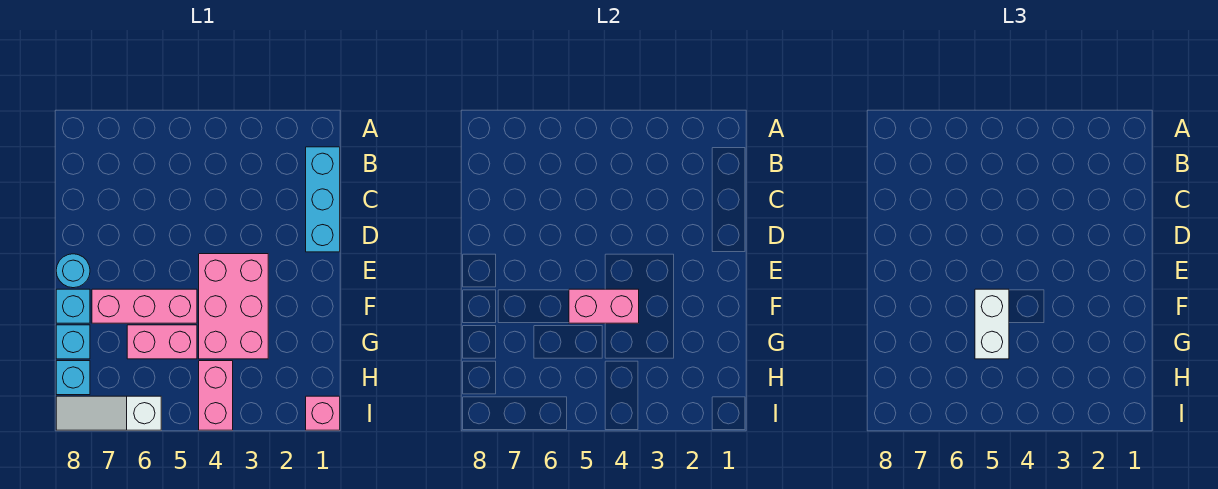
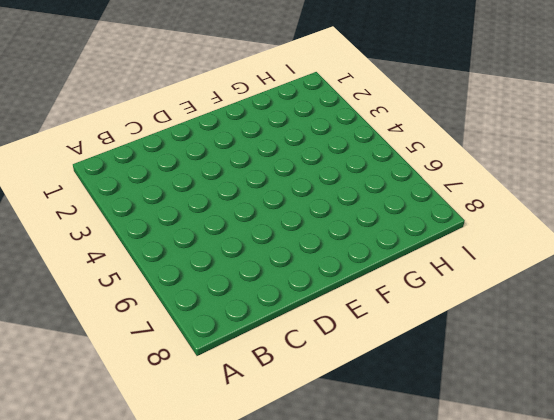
none -> cyan 1x3 brick [306,147,340,252]
none -> pink 2x3 brick [199,254,268,359]
none -> cyan 1x1 round brick [56,254,90,288]

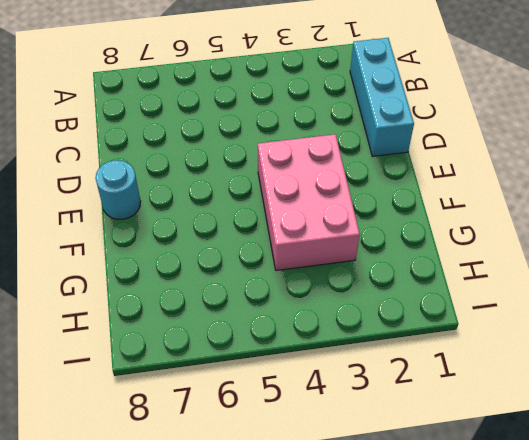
none -> pink 1x3 brick [92,289,197,323]
none -> cyan 1x1 brick [56,289,90,323]
none -> pink 1x2 brick [127,325,197,359]

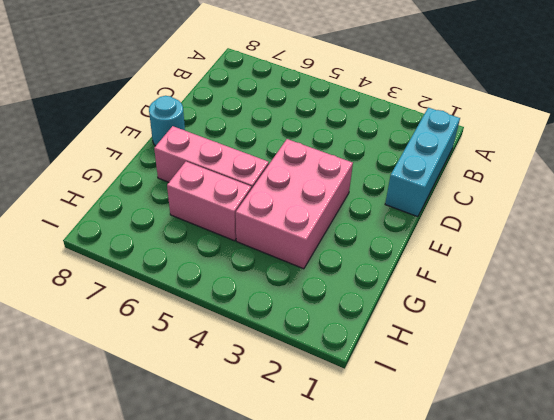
none -> cyan 1x1 brick [56,289,90,323]
none -> cyan 1x1 brick [56,325,90,359]
none -> pink 1x2 brick [199,361,233,430]

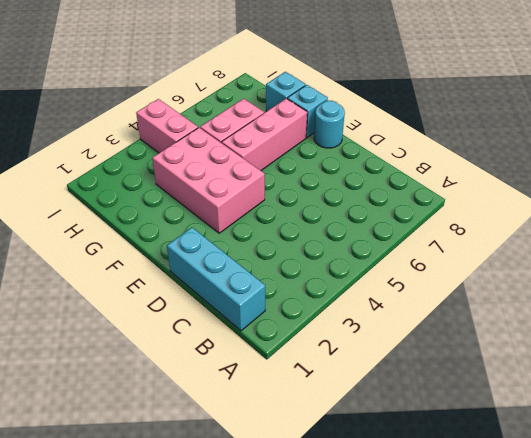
none -> cyan 1x1 brick [56,361,90,395]
none -> pink 1x1 brick [306,396,340,430]
none -> white 1x3 slope [56,396,161,430]

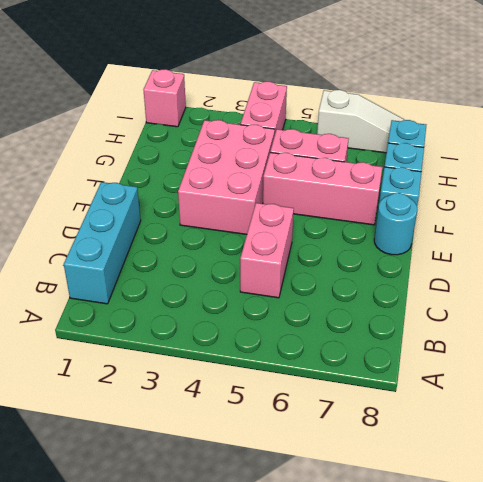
pink 1x2 brick [240,203,294,298] -> pink 1x2 brick turned to [569,289,639,323]
none -> white 1x2 brick [975,289,1009,359]

